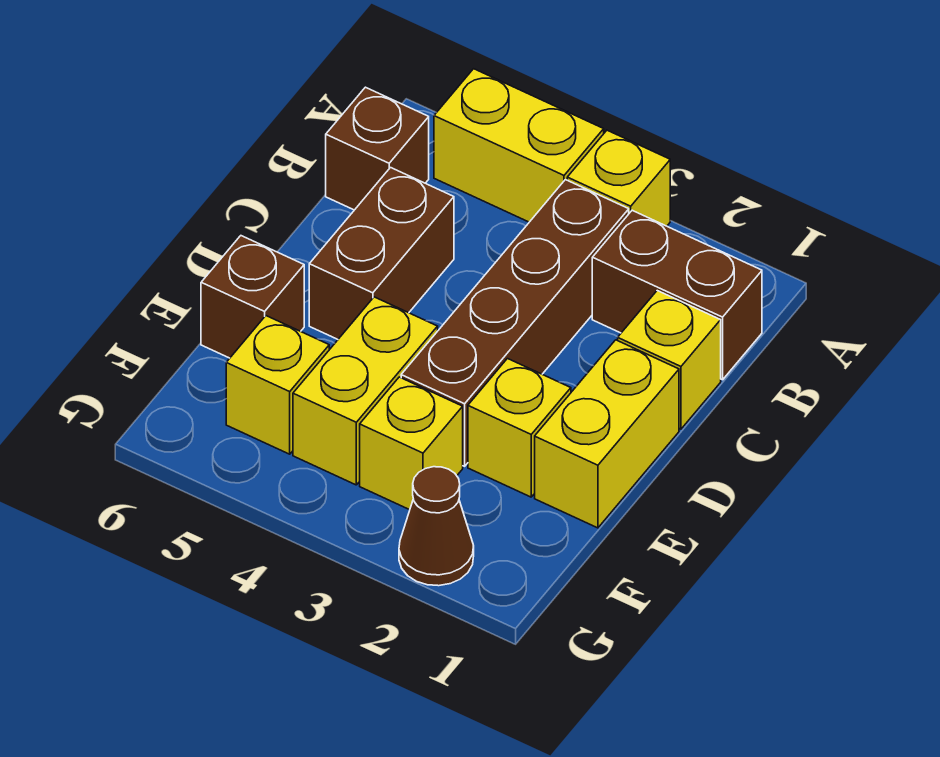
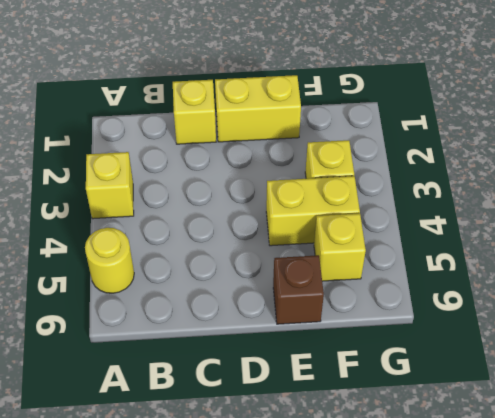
yellow 1x1 round brick [85,228,134,293] -> yellow 1x2 brick [434,69,604,222]
none -> brown 1x2 brick [592,210,762,380]
none -> brown 1x4 brick [401,180,629,466]
none -> brown 1x1 brick [326,87,429,210]

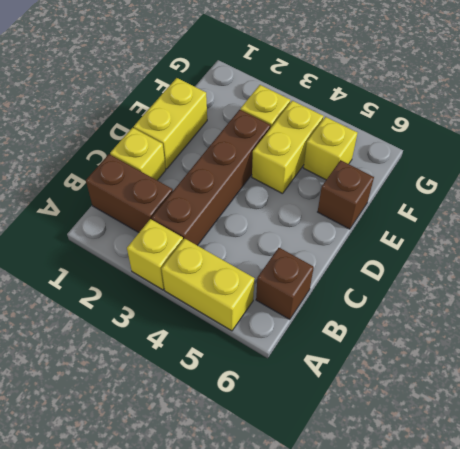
none -> brown 1x2 brick [309,168,454,339]
none -> yellow 1x1 brick [468,359,571,497]
none -> brown 1x1 cone [399,467,474,586]

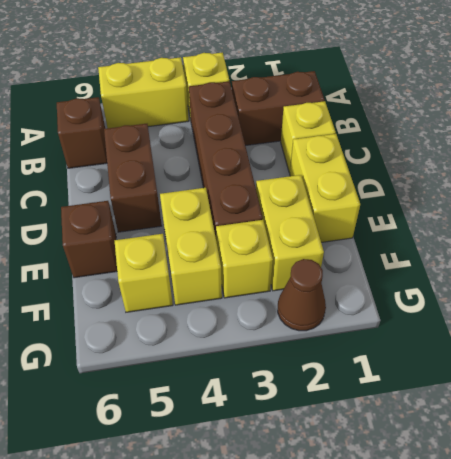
yellow 1x2 brick [256,175,324,291] -> yellow 1x1 brick [468,359,571,497]

